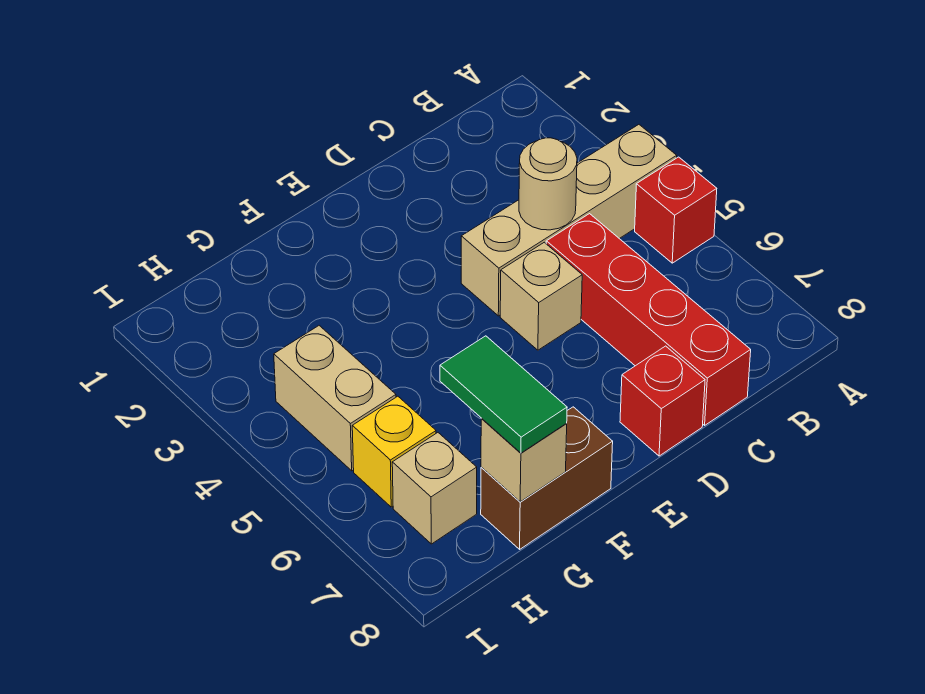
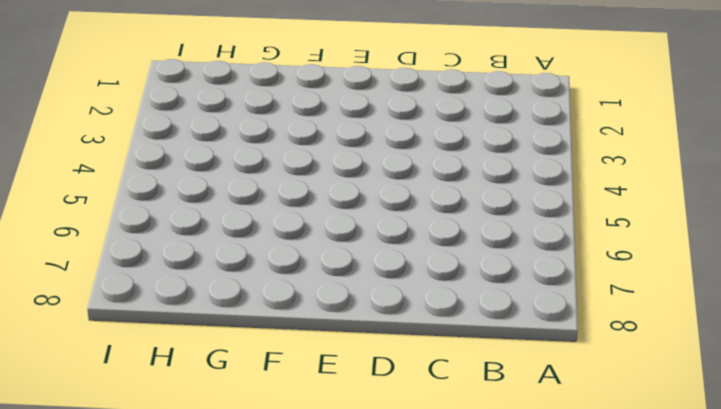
none -> tan 1x4 brick [461,125,677,316]
none -> red 1x1 brick [635,157,717,263]
none -> red 1x4 brick [546,214,751,425]

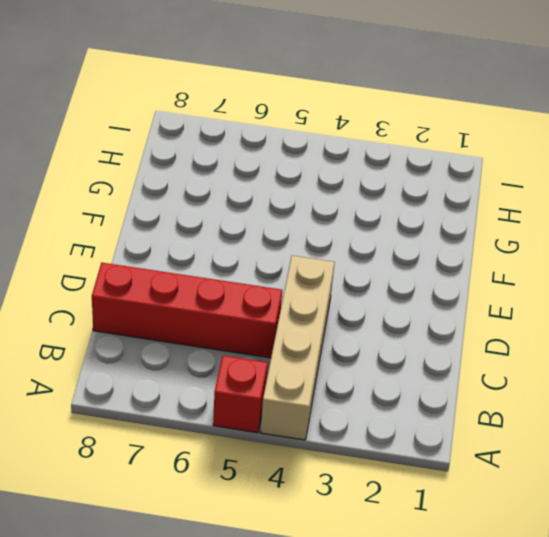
none -> tan 1x1 brick [500,242,582,350]
none -> red 1x1 brick [620,346,705,456]
none -> brown 1x2 brick [481,407,613,549]

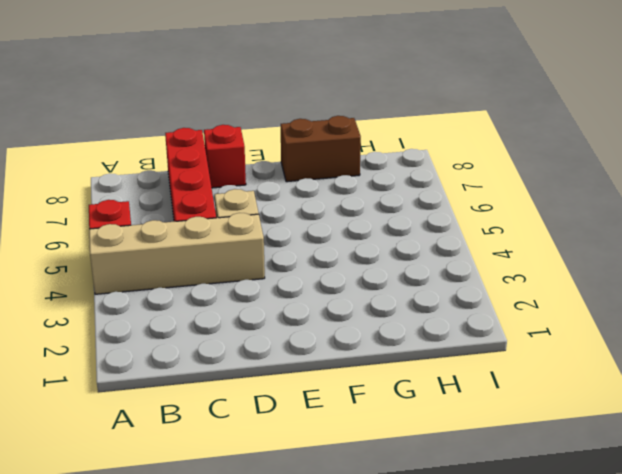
none -> tan 1x2 brick [274,326,396,471]
none -> yellow 1x1 brick [352,396,436,507]
none -> tan 1x1 brick [392,433,477,544]

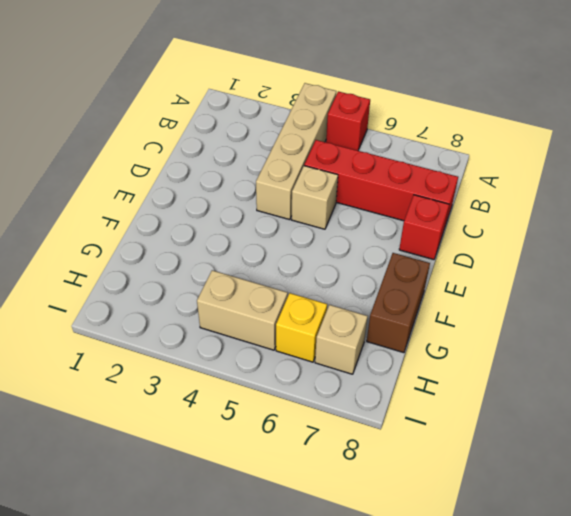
none -> tan 1x1 round brick [519,138,577,230]
none -> tan 1x1 brick [481,419,567,502]
none -> green 1x2 tile [440,336,567,453]

